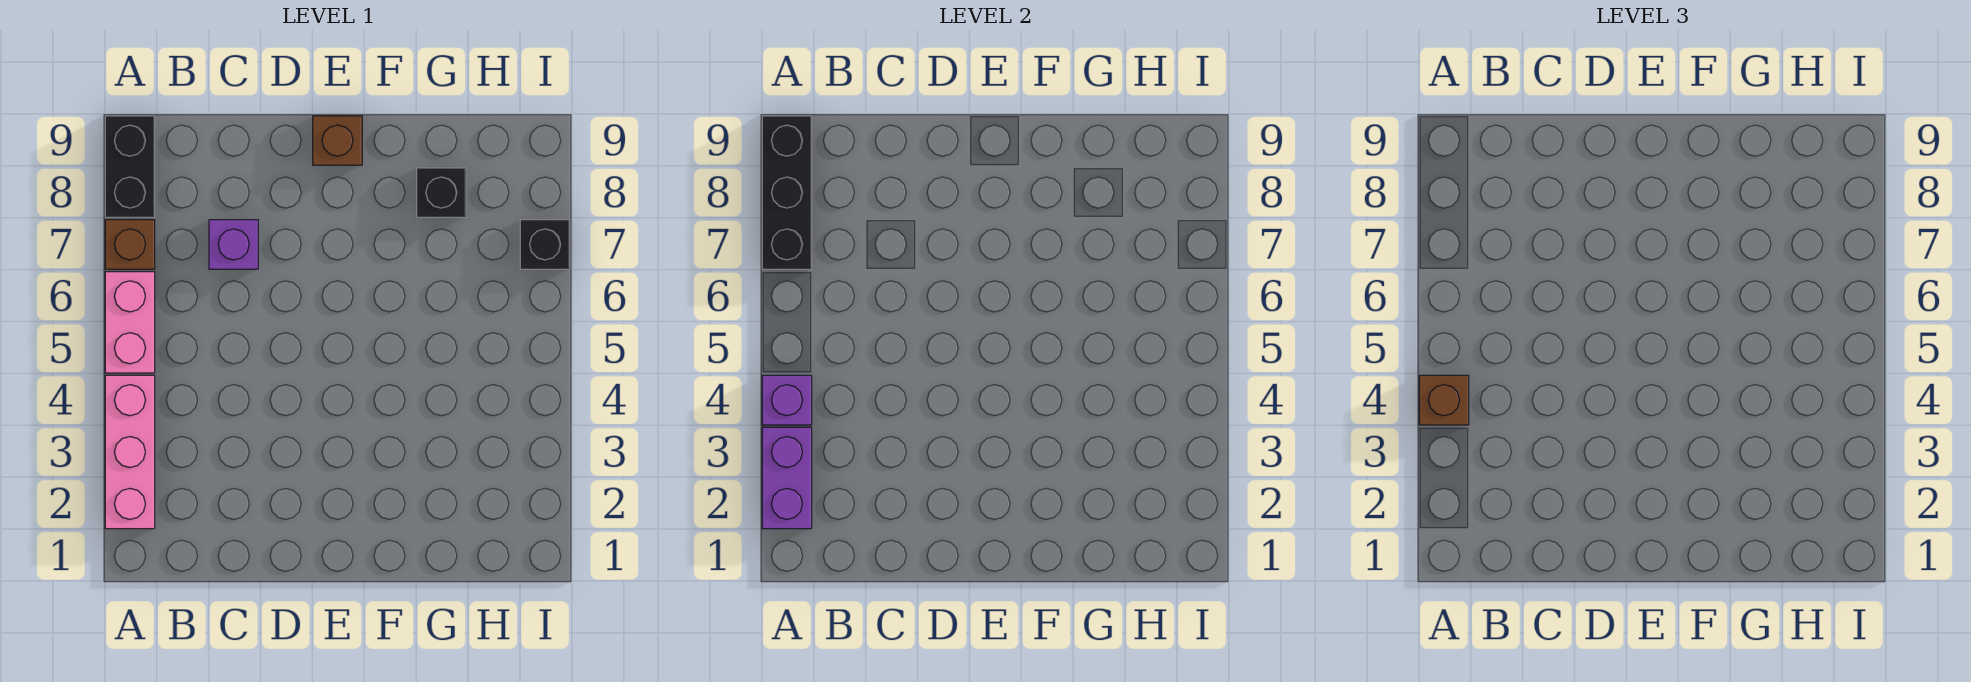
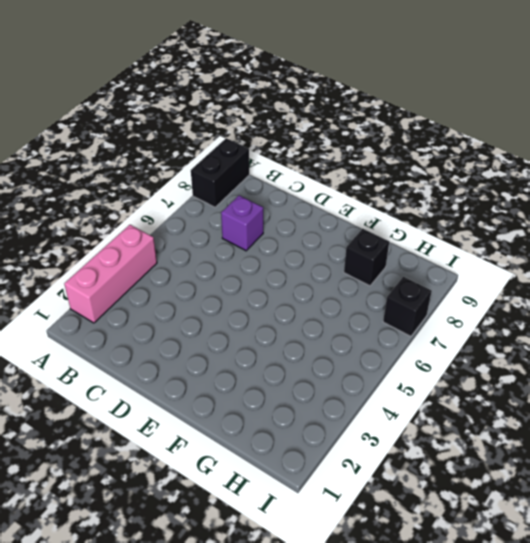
none -> pink 1x2 brick [105,272,155,373]
none -> brown 1x1 brick [105,220,155,269]
none -> brown 1x1 brick [313,116,362,165]

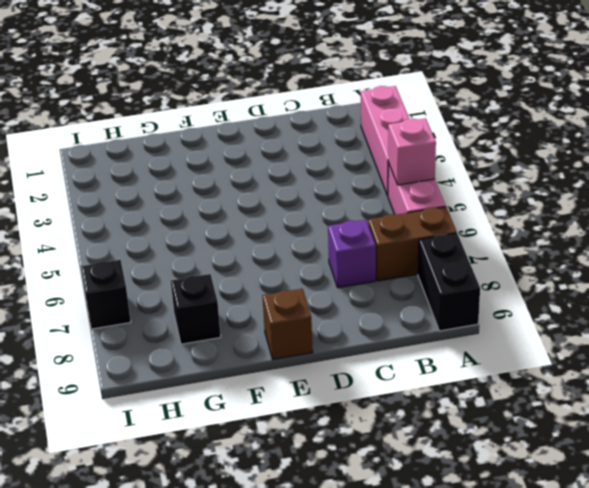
pink 1x1 brick [388,118,436,185] -> none
brown 1x2 brick [368,207,457,281] -> brown 1x1 brick [105,220,155,269]
none -> purple 1x2 brick [762,427,812,529]
none -> purple 1x1 brick [762,375,812,425]
none -> black 1x3 brick [762,116,812,269]

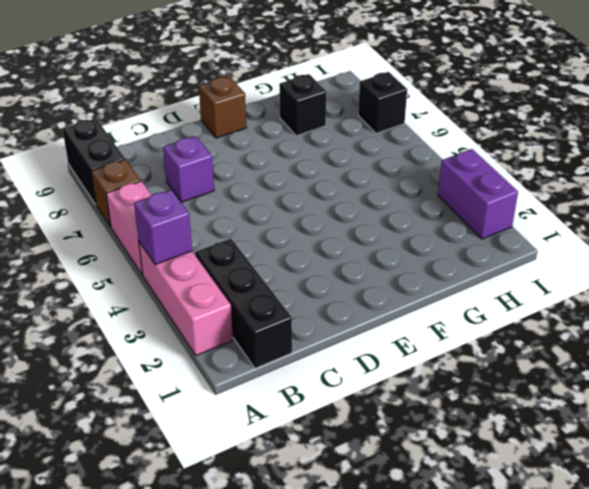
black 1x3 brick [195,239,292,368] -> black 1x3 brick moved to [762,116,812,269]
purple 1x2 brick [438,149,518,239] -> purple 1x2 brick moved to [762,427,812,529]
none -> brown 1x1 brick [1419,375,1469,425]

